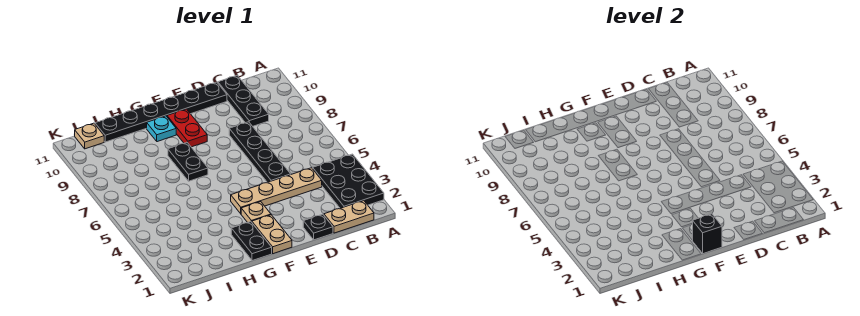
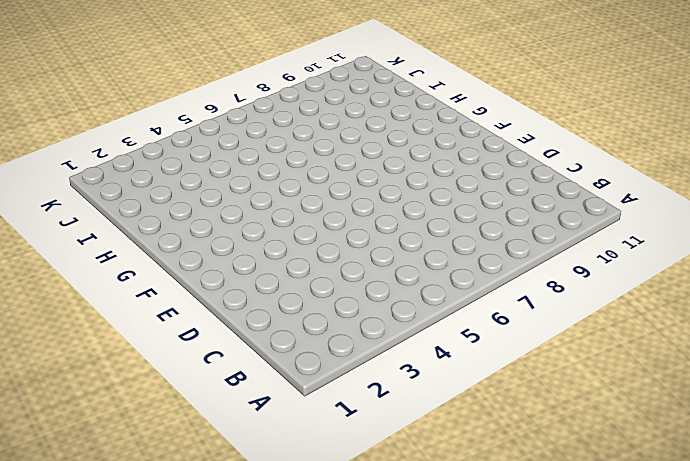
none -> black 2x3 plate [313,154,384,208]
none -> tan 1x2 plate [324,201,374,233]
none -> tan 1x4 plate [231,168,322,214]

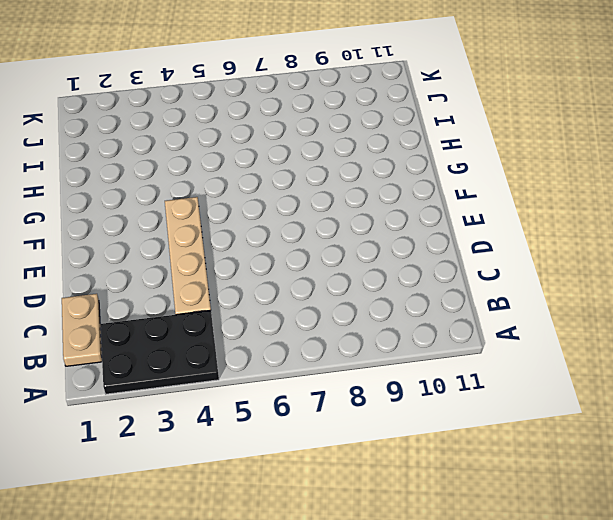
none -> black 1x3 plate [218,75,269,126]
none -> black 1x1 plate [303,214,333,240]
none -> black 1x4 plate [229,122,291,182]

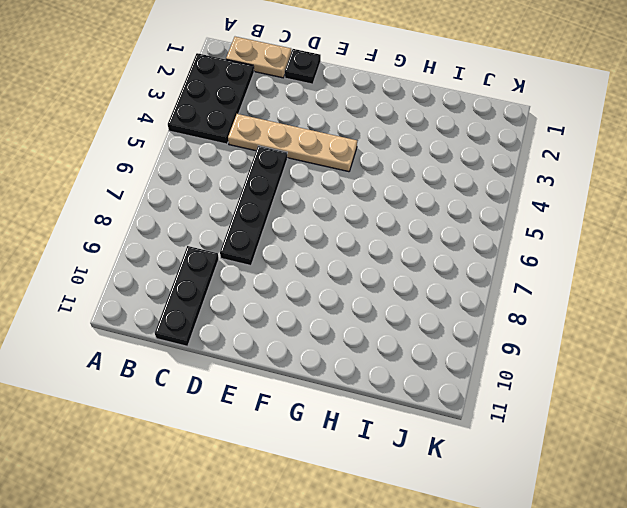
none -> black 1x6 plate [95,82,227,142]
none -> tan 1x2 plate [252,215,292,254]
none -> tan 1x1 plate [241,202,271,223]

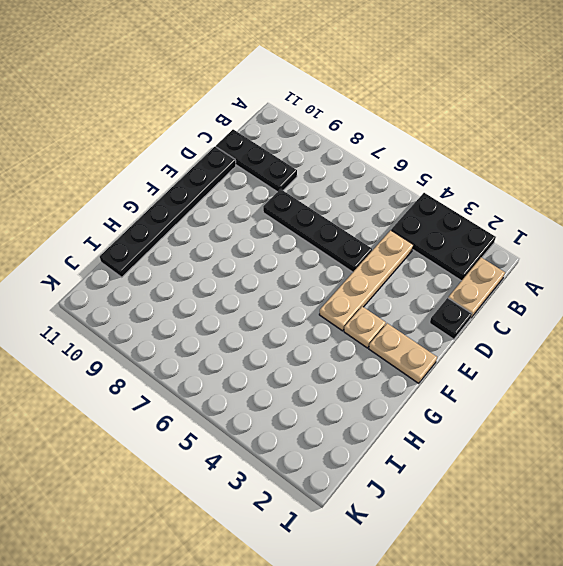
none -> red 1x2 plate [167,109,207,147]
none -> black 1x2 plate [231,222,272,261]
none -> black 1x2 plate [168,142,208,181]

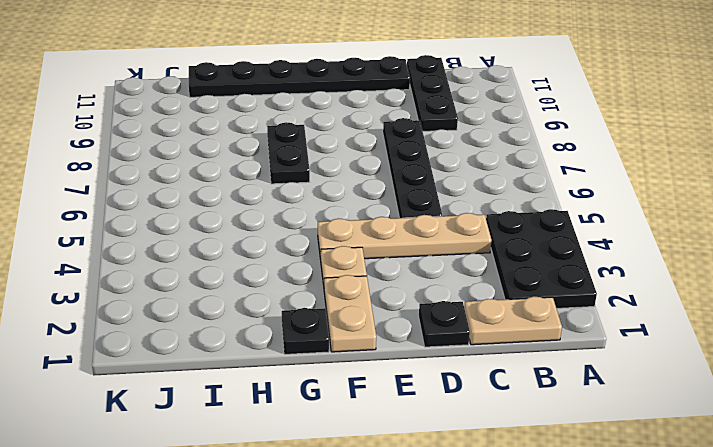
black 1x1 plate [282,308,329,354] -> black 1x2 plate [231,222,272,261]
none -> red 1x2 plate [167,109,207,147]
none -> cyan 1x1 plate [147,116,176,142]
none -> tan 1x1 plate [75,123,104,149]

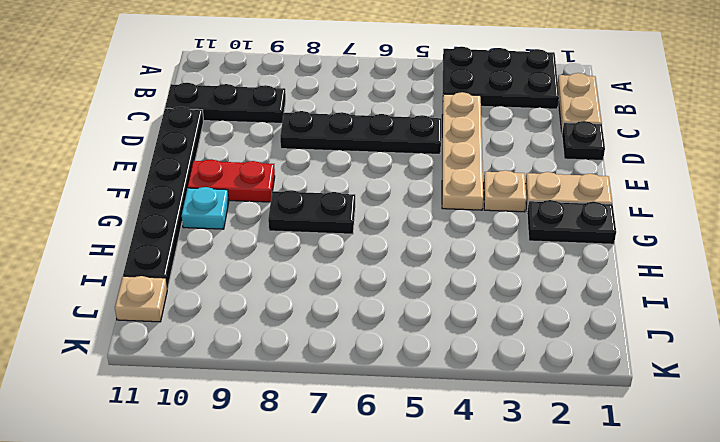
none -> black 1x1 brick [692,214,722,254]

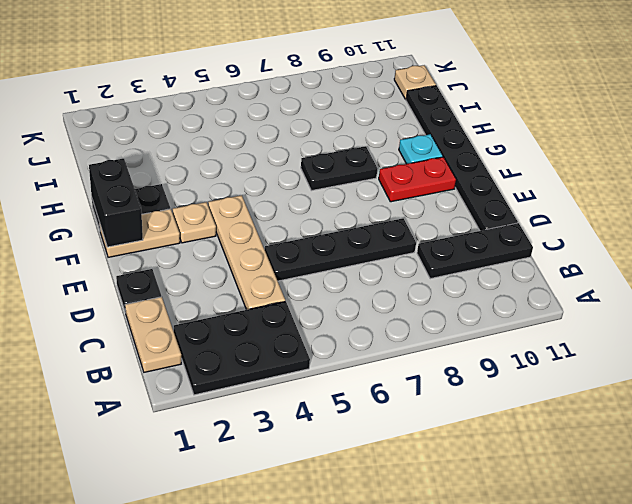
black 1x2 brick [89,159,143,247] -> black 1x1 brick [692,214,722,254]

